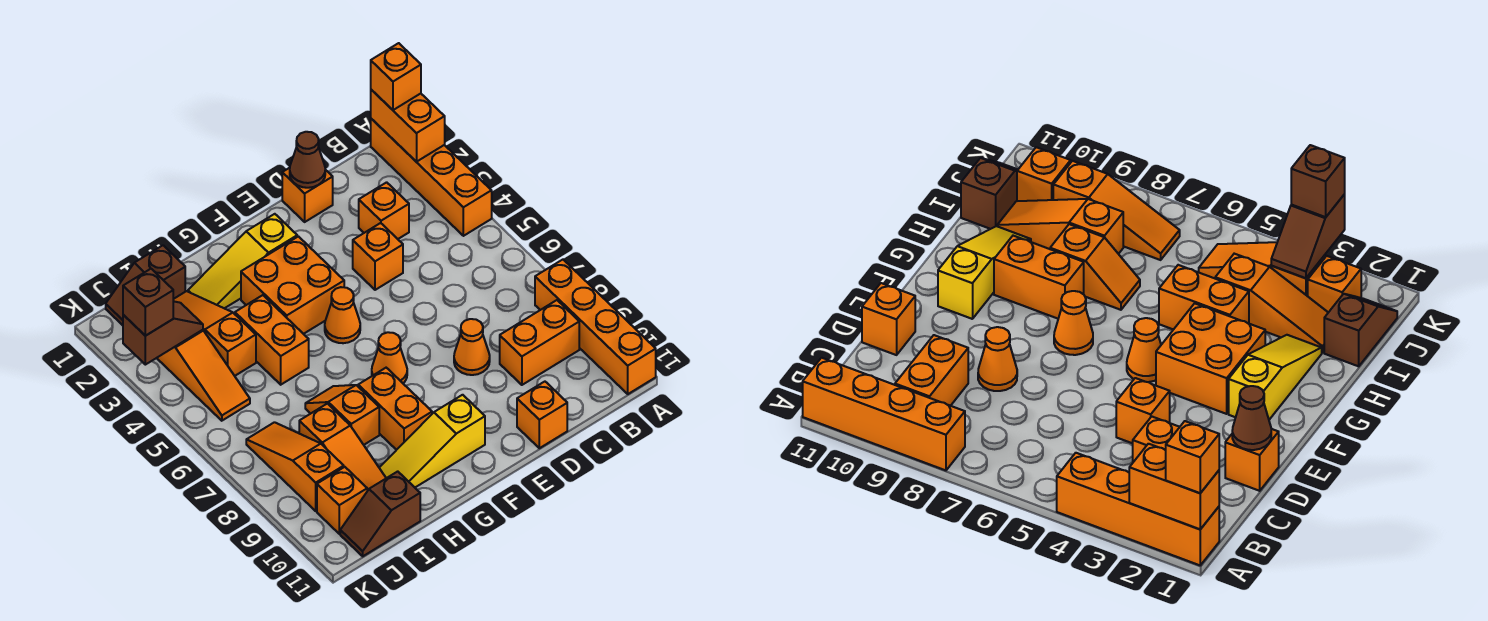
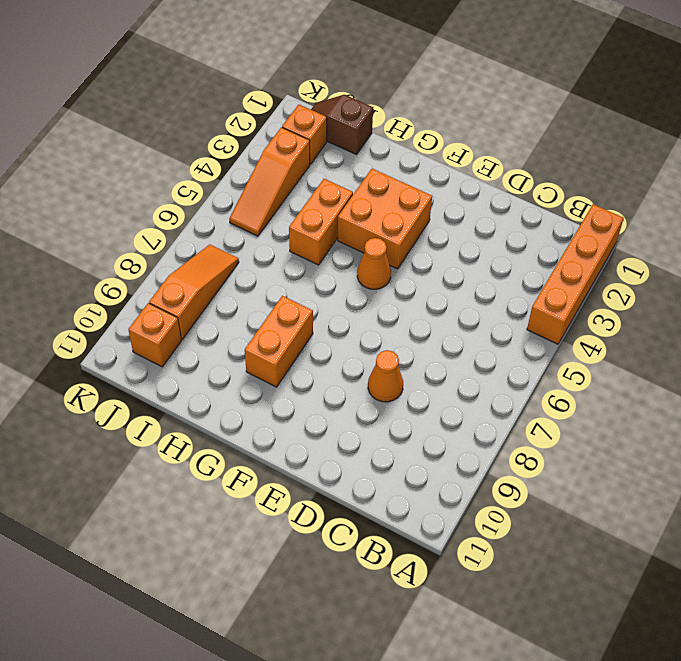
none -> orange 1x4 brick [535,260,656,394]
none -> orange 1x2 brick [500,300,579,385]
none -> orange 1x1 brick [359,182,409,239]

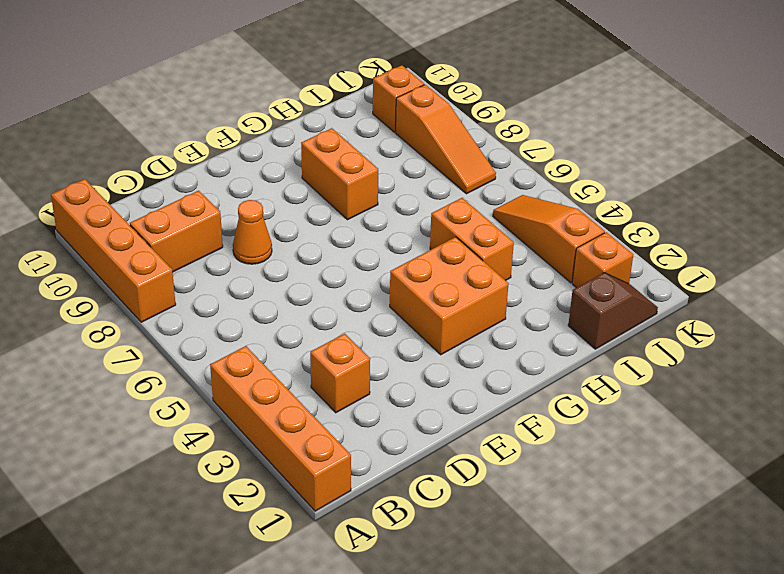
none -> orange 1x1 brick [282,168,333,222]
none -> orange 1x1 brick [353,223,403,290]
none -> orange 1x1 brick [517,382,567,448]

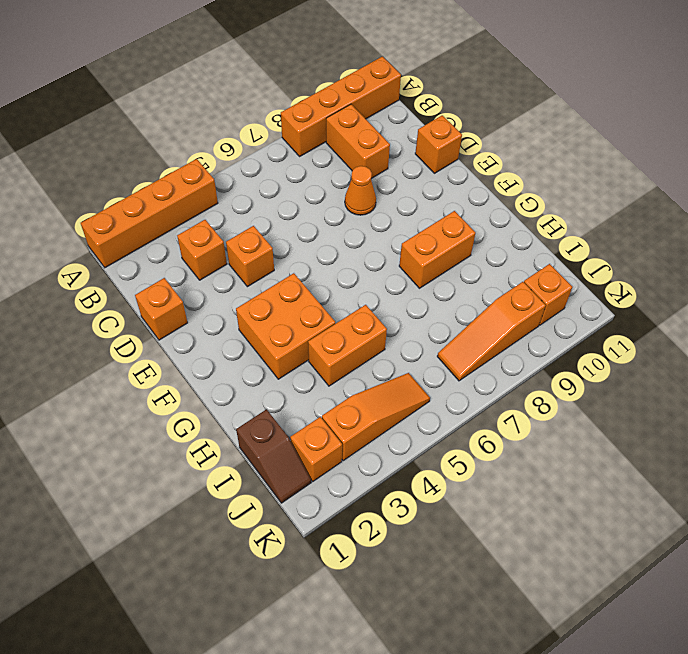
none -> yellow 1x3 slope [188,214,297,308]
none -> orange 1x1 cone [325,287,360,343]
none -> orange 1x1 cone [372,332,407,383]

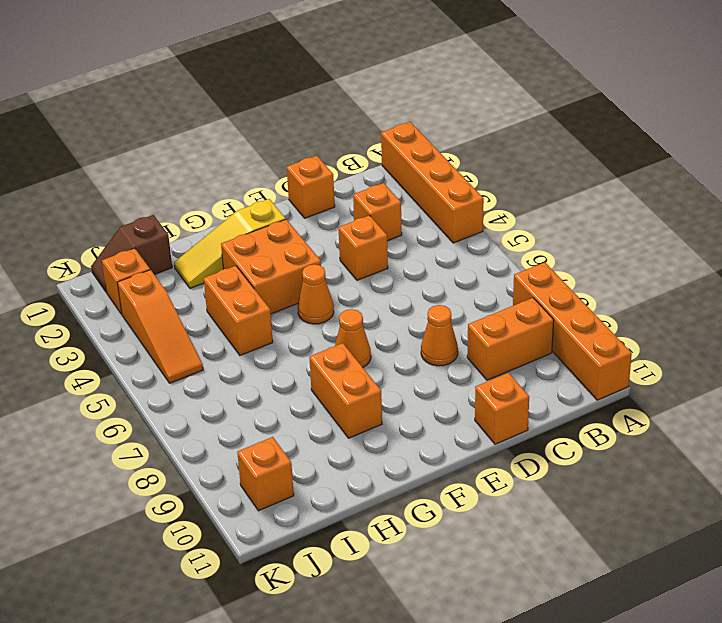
none -> yellow 1x3 slope [379,395,485,487]
none -> orange 1x2 slope [305,385,379,445]
none -> orange 1x3 slope [173,291,256,376]

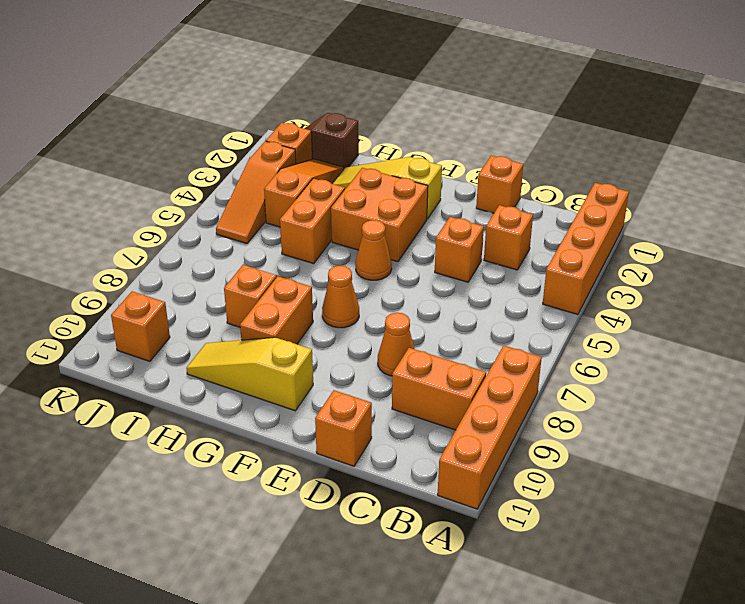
none -> orange 1x3 slope [299,404,386,491]
none -> brown 1x2 slope [340,471,420,556]
none -> orange 1x3 slope [246,422,344,511]

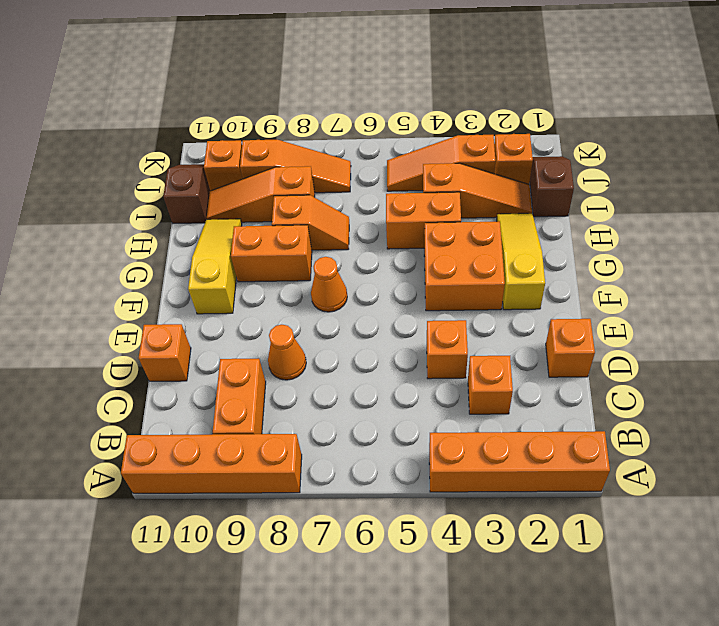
none -> orange 1x1 cone [325,287,360,343]
none -> orange 1x2 brick [371,90,445,162]
none -> brown 1x1 cone [290,132,325,188]

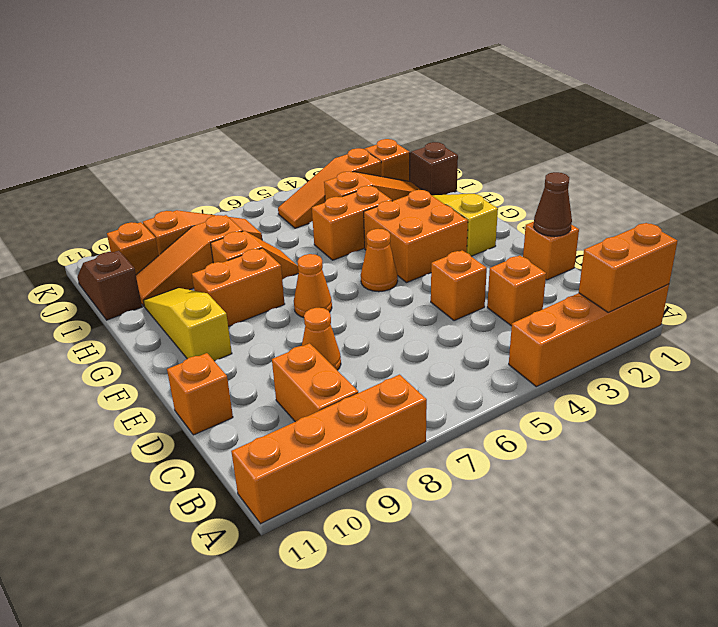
none -> brown 1x2 slope [123,301,203,365]
none -> orange 1x1 brick [371,43,421,110]
none -> brown 1x1 brick [123,269,173,336]

